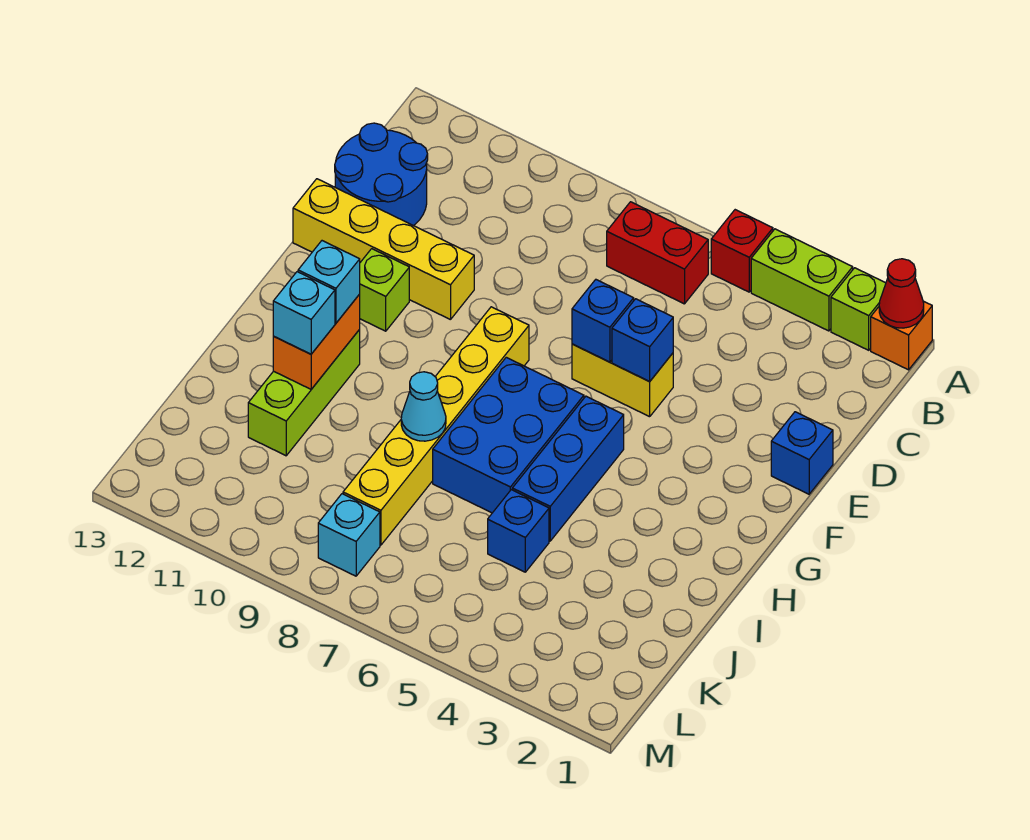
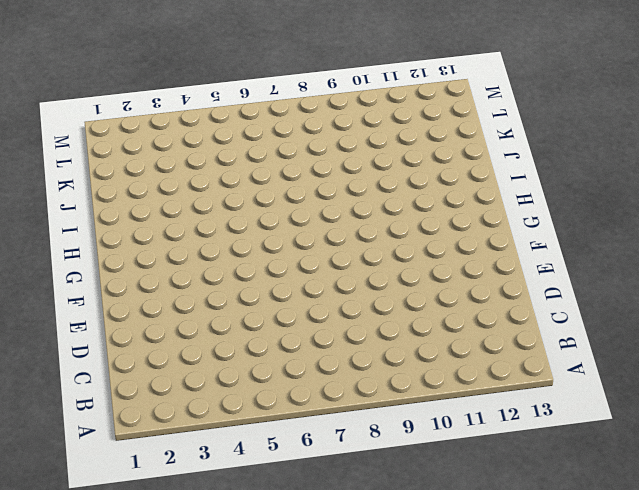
none -> orange 1x1 brick [871,301,932,370]
none -> lime 1x1 brick [831,268,886,350]
none -> lime 1x2 brick [751,229,853,331]

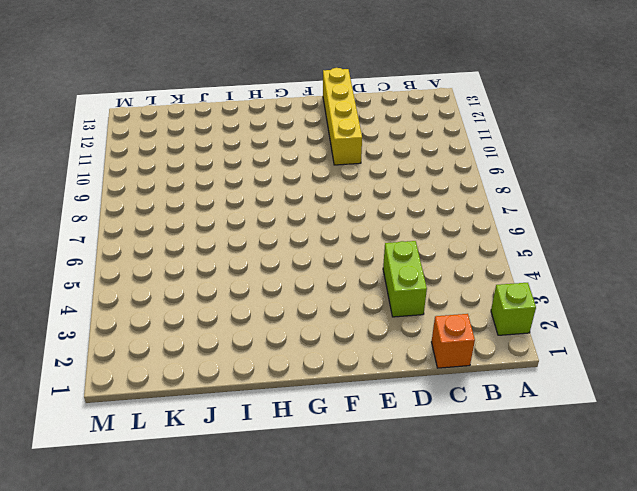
orange 1x1 brick [432,314,475,368] -> orange 1x1 brick moved to [871,301,932,370]
lime 1x2 brick [383,241,427,317] -> lime 1x2 brick moved to [751,229,853,331]
none -> red 1x1 brick [711,210,773,292]
none -> red 1x2 brick [607,202,708,304]
none -> blue 2x2 round brick [335,123,428,226]

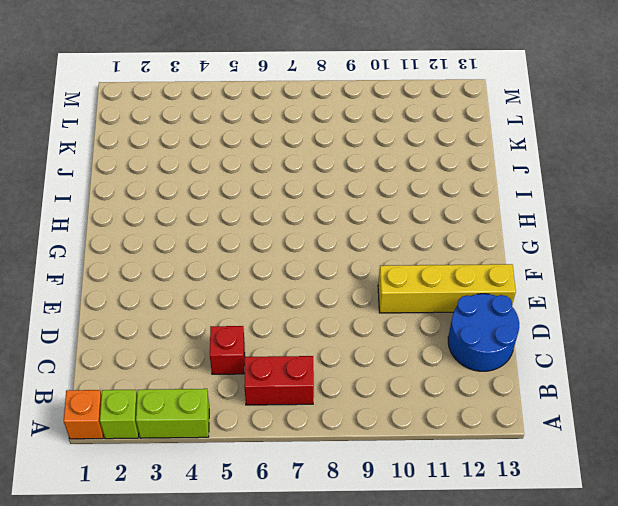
red 1x1 brick [210,326,245,374] -> red 1x1 brick moved to [711,210,773,292]
none -> blue 1x1 brick [771,412,833,494]
none -> yellow 1x2 brick [572,344,673,417]
none -> yellow 1x6 brick [343,307,529,545]

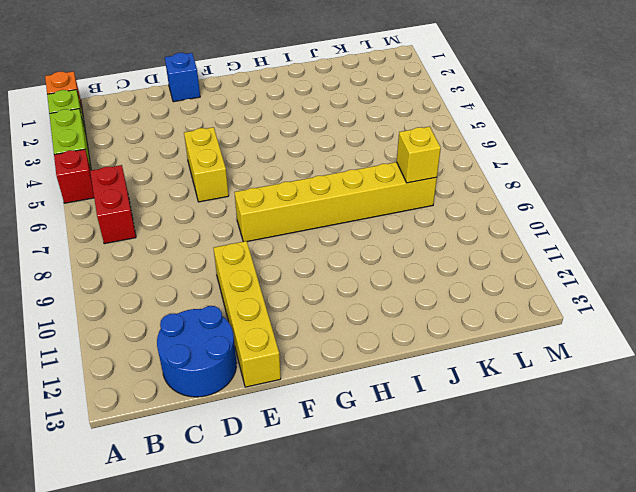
yellow 1x1 brick [397,126,441,183] -> none
none -> lime 1x1 brick [360,249,409,331]
none -> blue 1x3 brick [512,396,624,541]
none -> blue 2x3 brick [433,357,584,513]

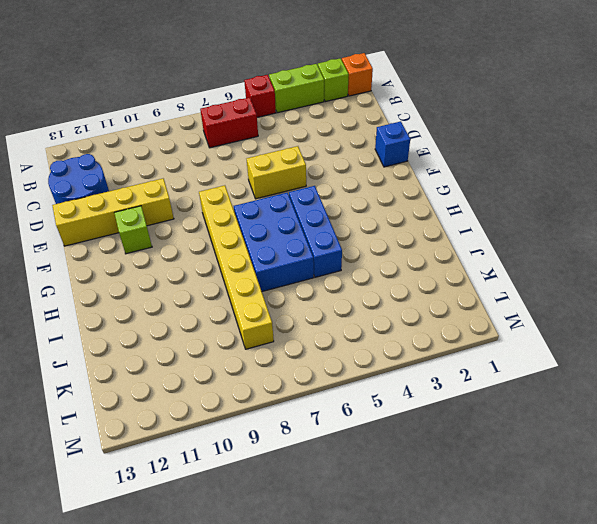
none -> lime 1x3 brick [248,330,360,456]
none -> blue 1x1 brick [488,490,549,572]
none -> cyan 1x1 brick [318,494,380,576]

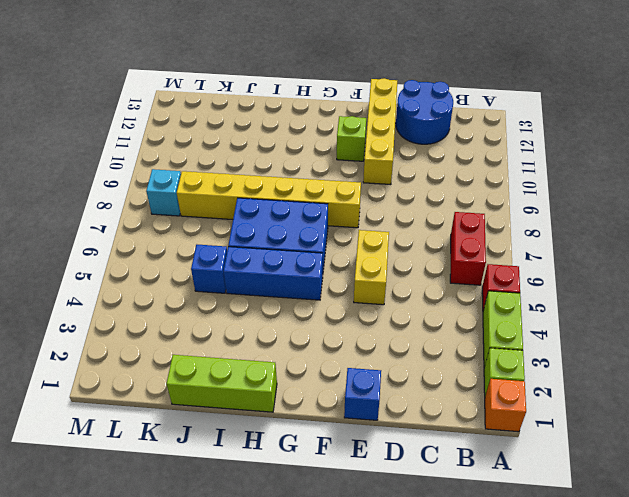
lime 1x3 brick [166,355,277,412] -> lime 1x3 brick moved to [248,330,360,456]
none -> red 1x1 cone [879,259,924,328]
none -> blue 1x1 brick [612,299,673,381]
none -> blue 1x1 brick [572,280,634,362]

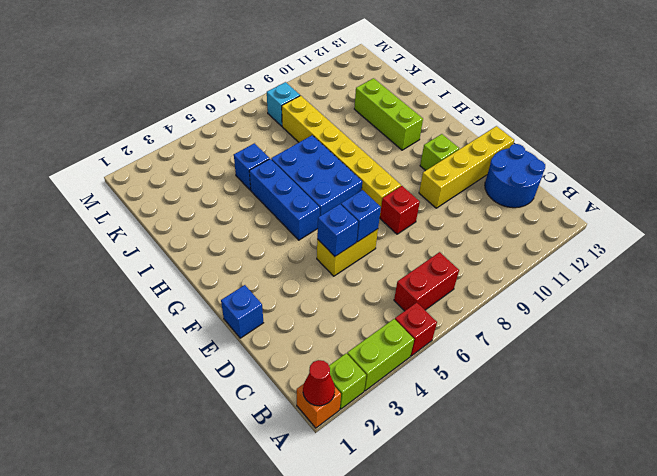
red 1x1 brick [380,186,420,234] -> none
none -> orange 1x2 brick [273,294,360,389]
none -> cyan 1x1 cone [401,372,446,441]
none -> cyan 1x1 brick [298,241,360,323]

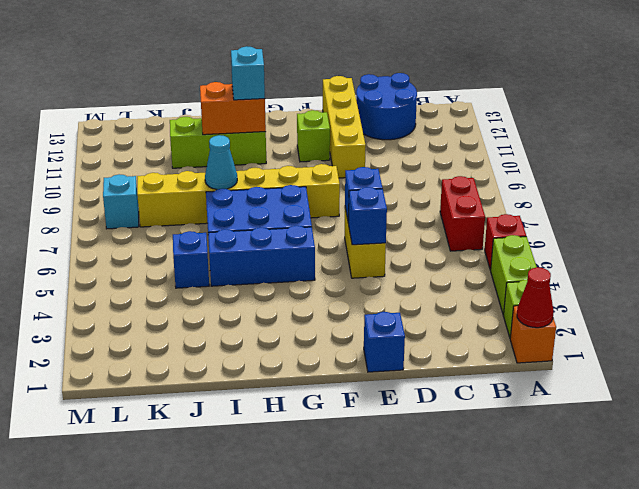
none -> cyan 1x1 brick [273,272,335,354]

